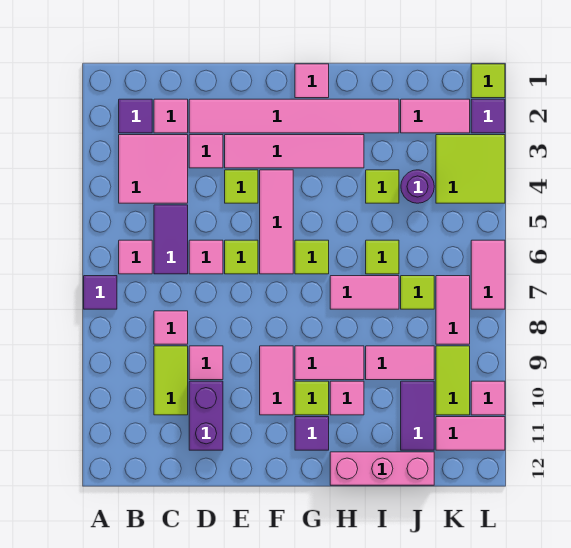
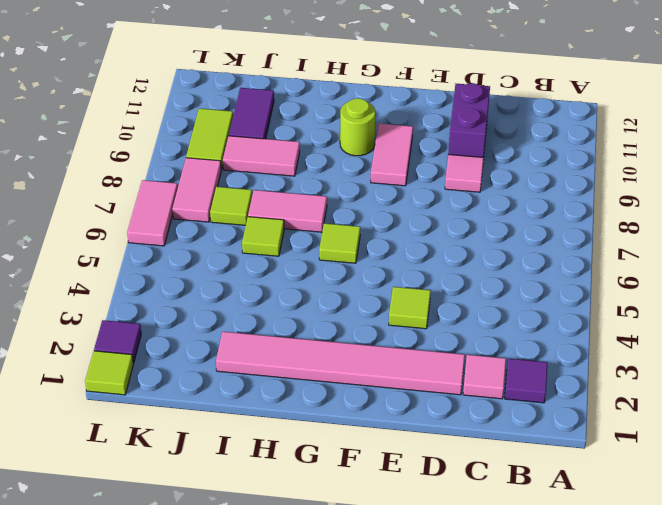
lime 1x1 round brick [340,98,375,156] -> lime 1x1 tile [295,381,329,415]
none -> purple 1x1 tile [84,276,117,309]
none -> pink 2x2 tile [119,135,188,203]
none -> pink 1x1 tile [119,240,152,274]
none -> purple 1x2 tile [154,205,188,274]

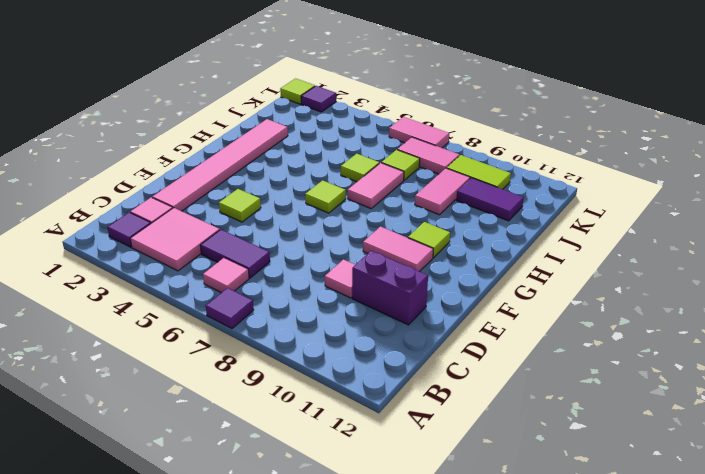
none -> pink 1x1 tile [154,311,188,344]
none -> lime 1x2 tile [154,346,188,415]
none -> pink 1x1 tile [189,135,223,168]
none -> pink 1x1 tile [189,240,223,274]

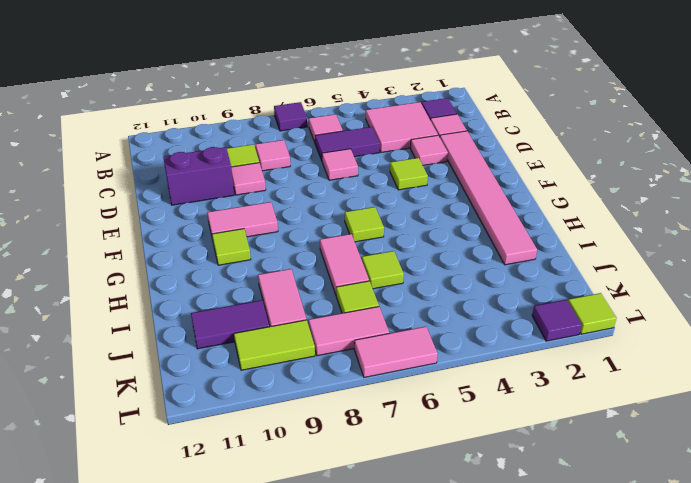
none -> pink 1x4 tile [225,135,364,168]
none -> lime 1x1 tile [225,240,258,274]
none -> pink 1x3 tile [260,170,293,274]
none -> pink 1x1 tile [295,64,329,98]

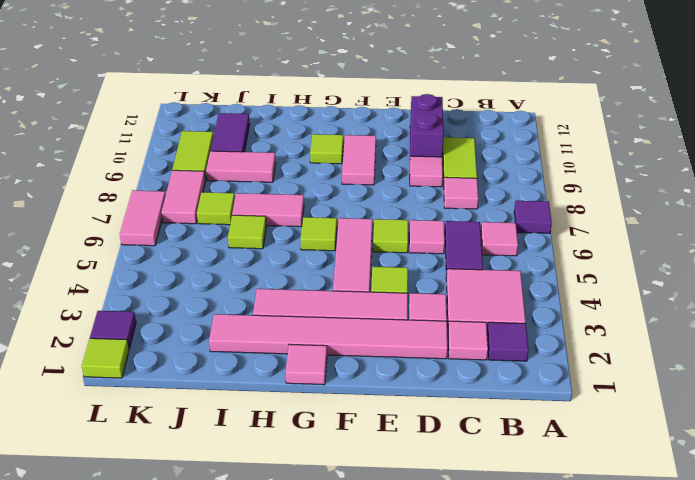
none -> pink 1x2 tile [295,346,364,380]
none -> purple 1x1 tile [295,417,329,450]
none -> pink 1x1 tile [330,381,364,415]
none -> pink 1x3 brick [330,452,434,485]

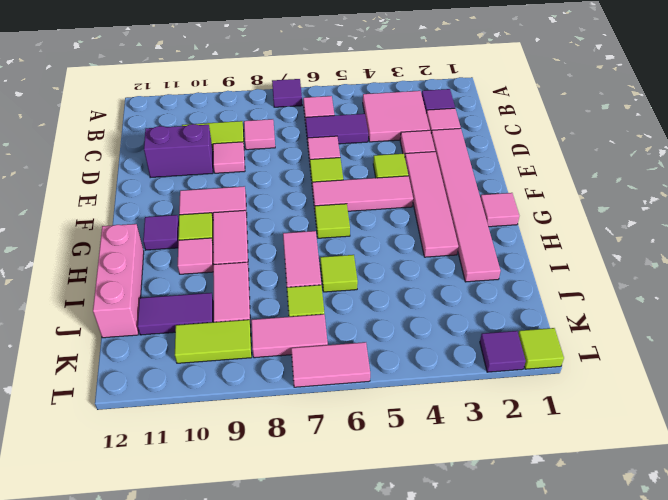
none -> lime 1x1 tile [366,170,399,203]
none -> pink 1x2 tile [401,99,470,133]
none -> purple 1x1 round brick [401,170,434,203]
none -> lime 2x2 tile [436,135,505,203]

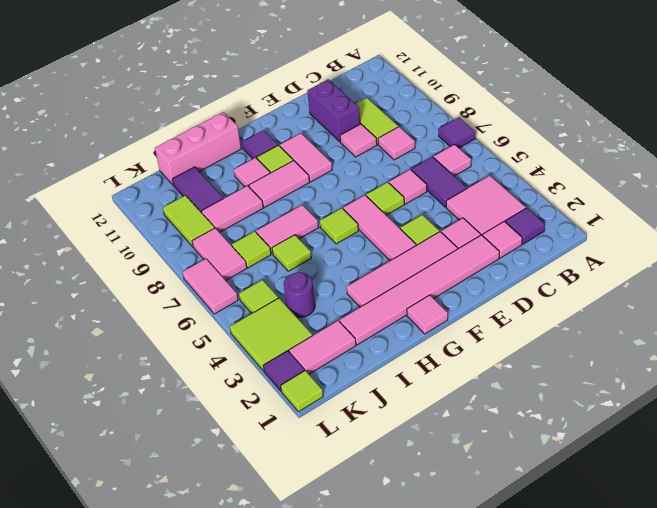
lime 1x1 tile [239,280,278,314] -> lime 1x1 tile moved to [366,170,399,203]
none -> pink 1x2 tile [436,417,505,450]
none -> pink 1x1 tile [471,381,505,415]

